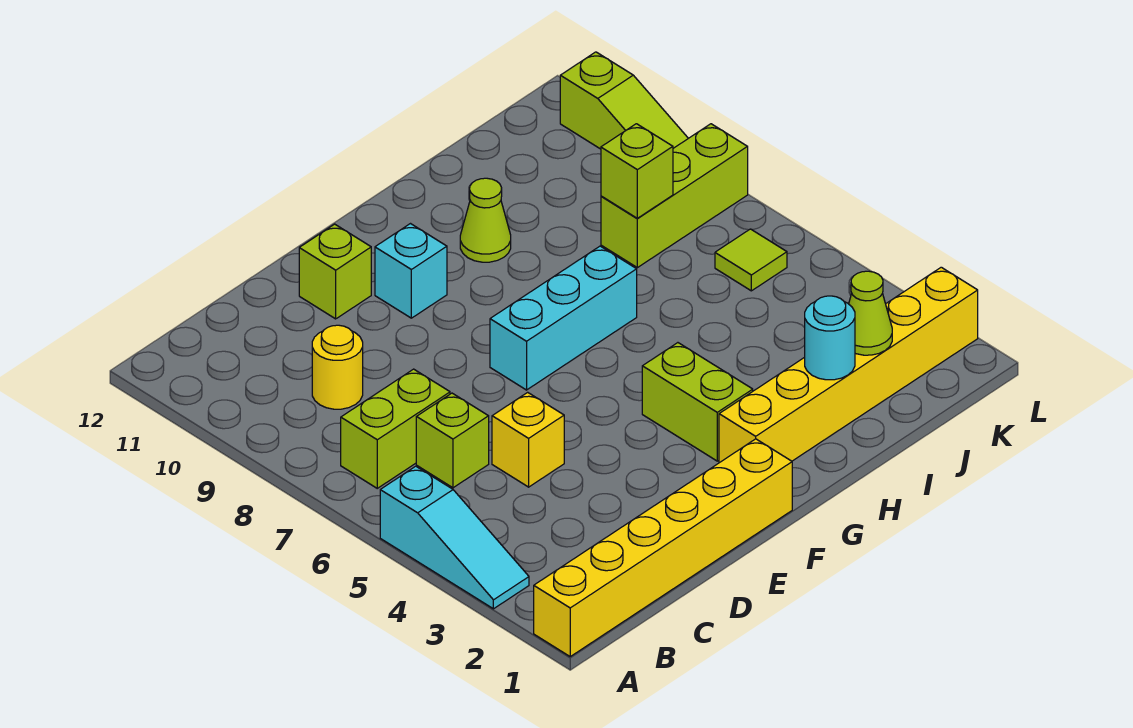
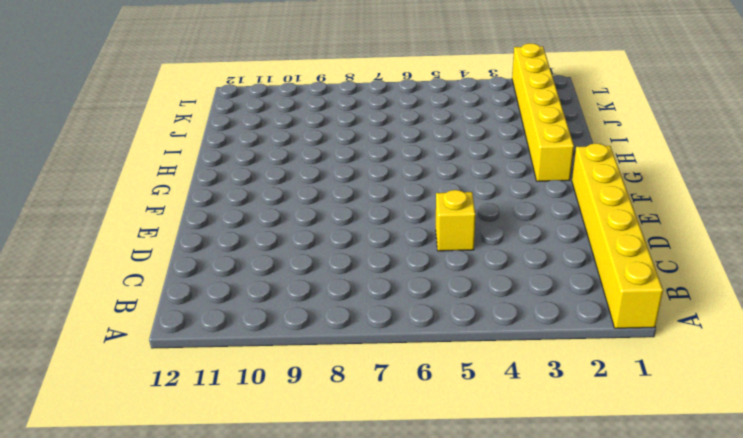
none -> cyan 1x3 slope [380,466,529,609]
none -> lime 1x2 brick [341,369,450,488]
none -> lime 1x1 brick [416,393,489,488]

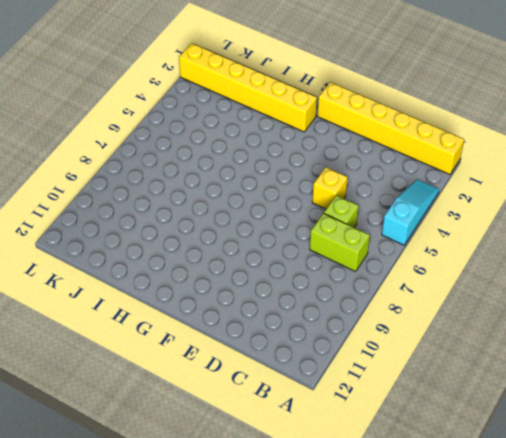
none -> yellow 1x1 round brick [312,325,363,409]
none -> lime 1x1 brick [299,224,371,319]
none -> cyan 1x3 brick [490,246,637,390]

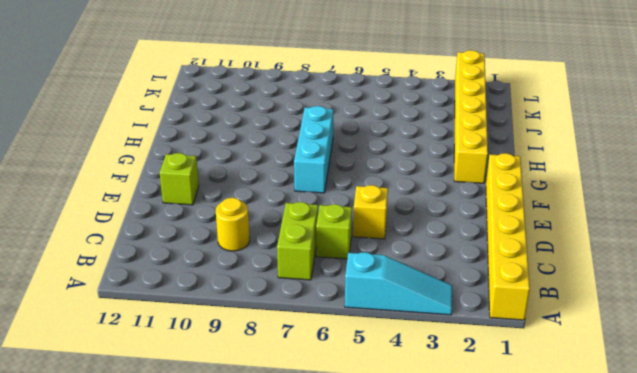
none -> cyan 1x1 brick [375,224,447,318]
none -> lime 1x2 brick [642,343,753,461]
none -> lime 1x1 cone [460,178,511,262]

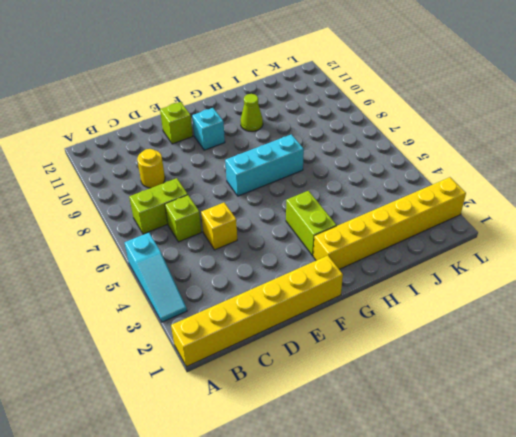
none -> lime 1x3 brick [601,124,748,268]
none -> lime 1x1 tile [715,229,787,291]
none -> lime 1x3 slope [560,52,688,149]

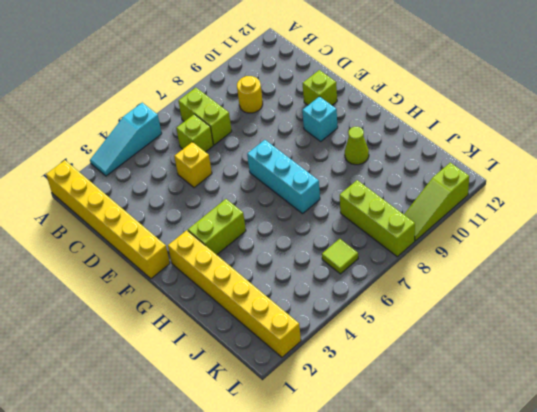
none -> cyan 1x1 round brick [805,296,855,380]
none -> lime 1x1 cone [849,271,892,355]
none -> lime 1x1 brick [601,124,673,218]

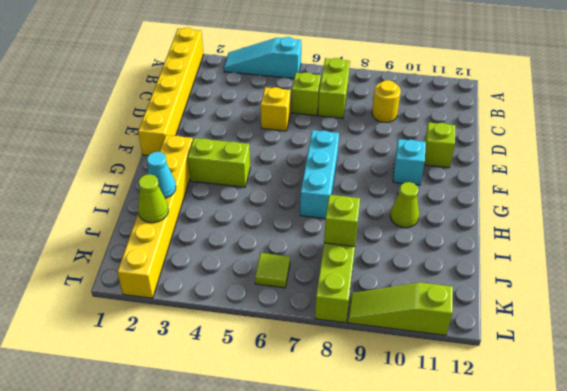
cyan 1x1 cone [147,152,176,198] -> cyan 1x1 round brick [805,296,855,380]

